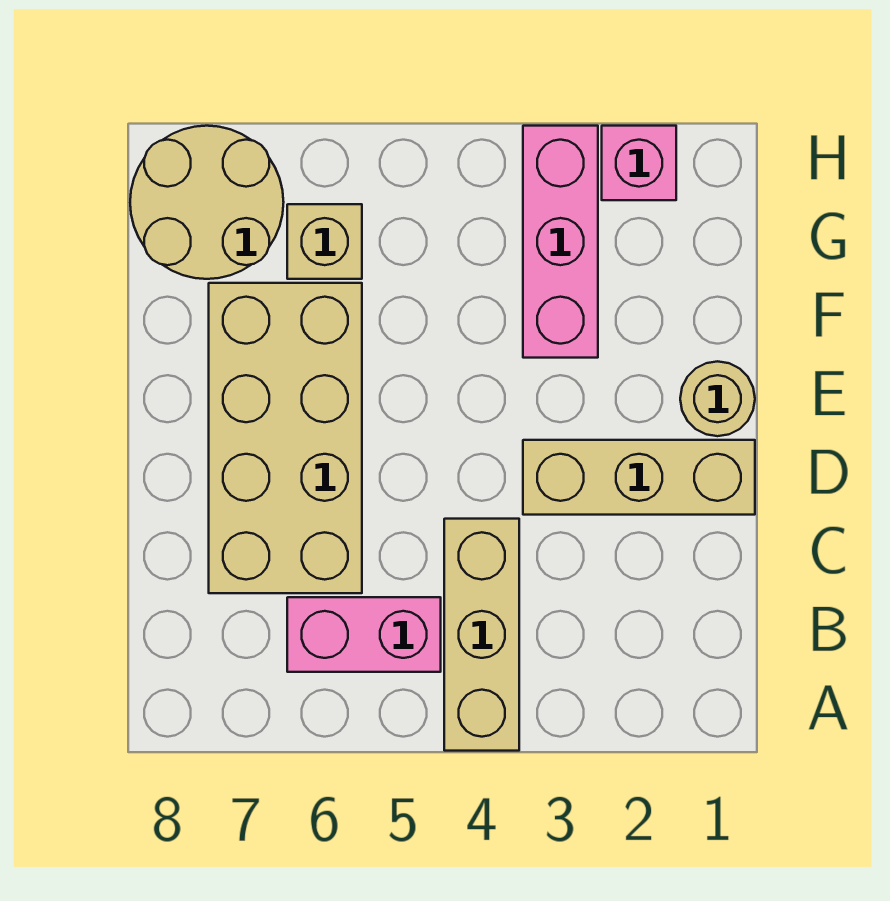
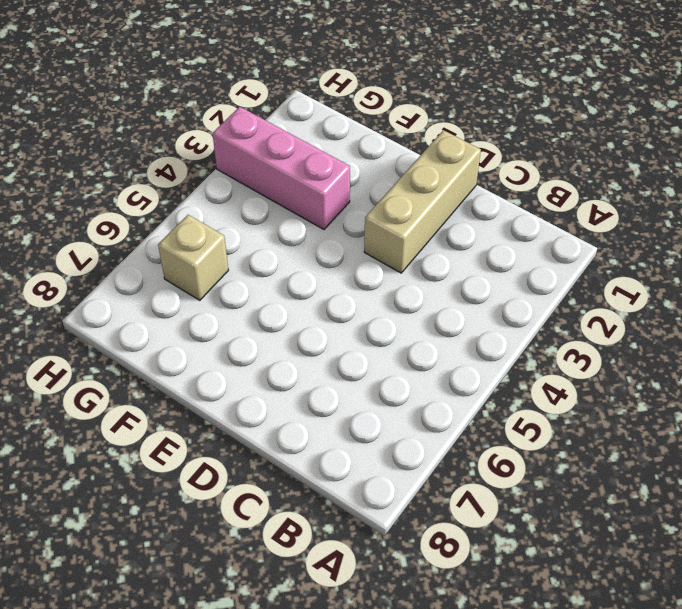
none -> tan 1x3 brick [444,519,519,751]
none -> pink 1x2 brick [287,597,441,672]

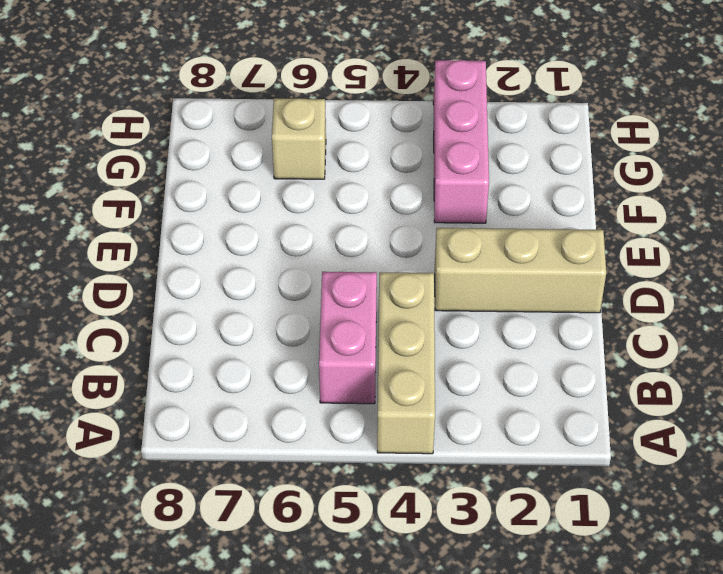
pink 1x2 brick [319,272,377,404] -> pink 1x2 brick turned to [287,597,441,672]
none -> tan 2x4 brick [209,283,362,593]
none -> tan 1x1 round brick [680,361,755,436]

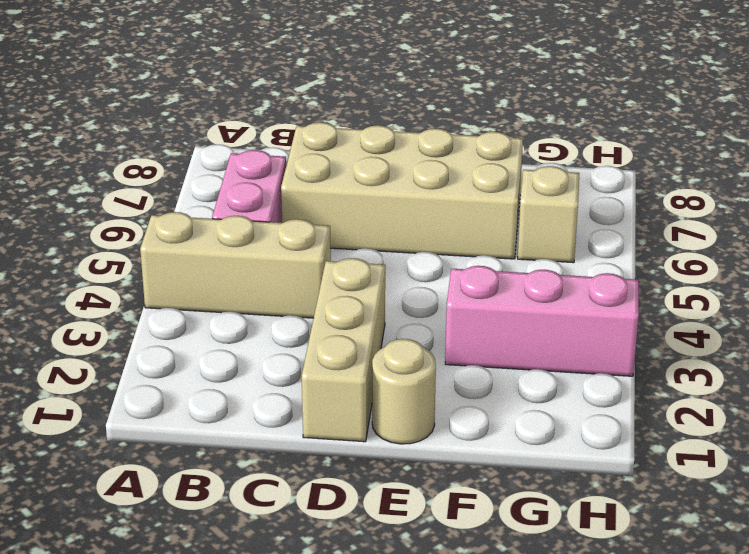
none -> tan 2x2 round brick [130,126,284,279]
none -> pink 1x1 brick [602,126,676,200]

